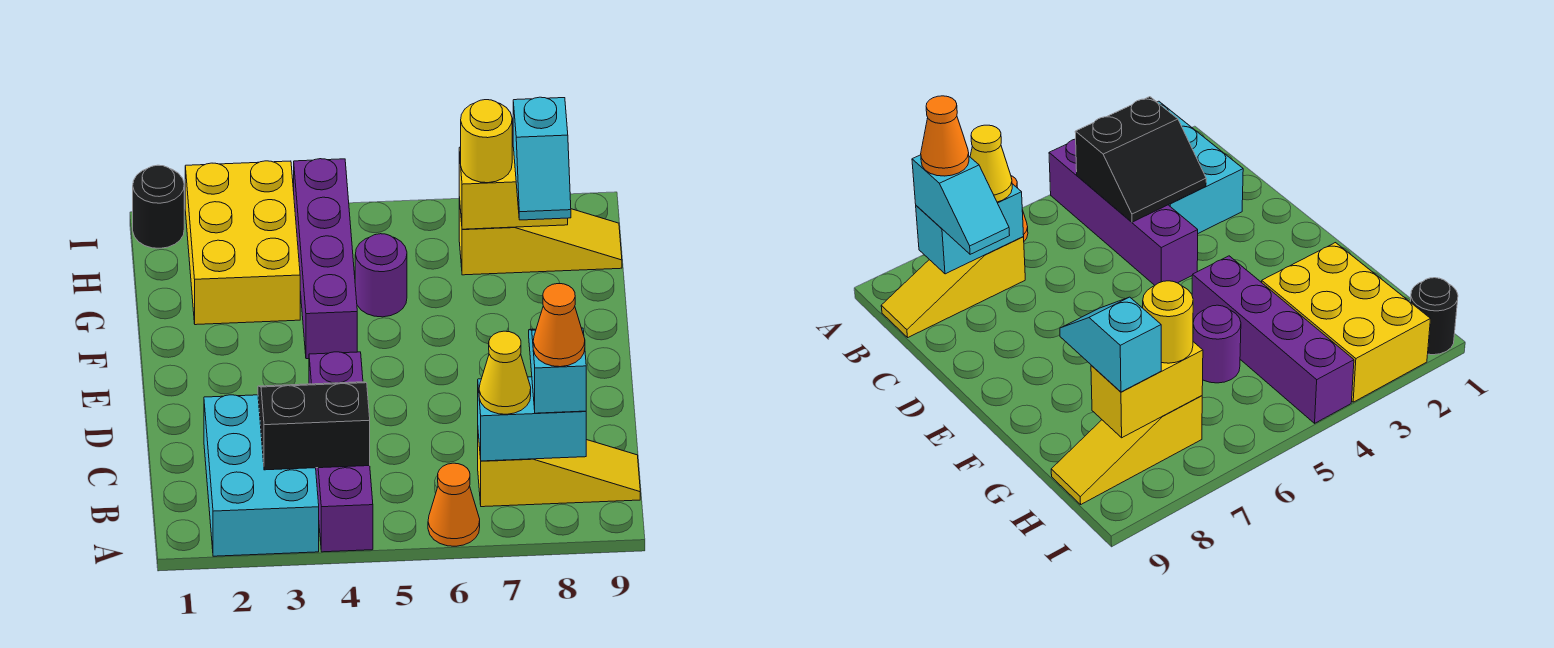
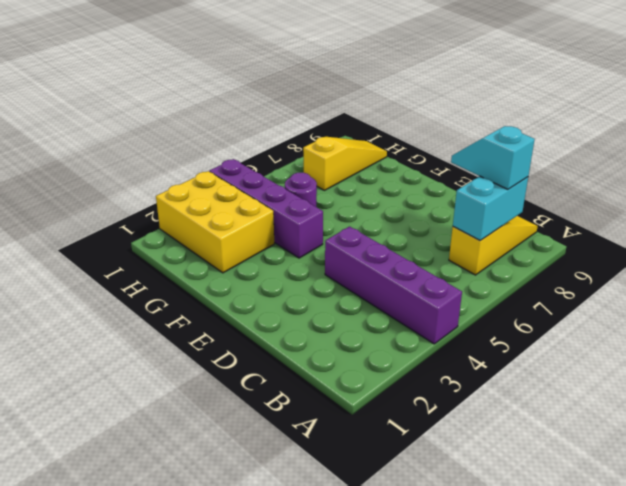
none -> cyan 2x3 brick [204,395,319,556]
none -> orange 1x1 cone [428,463,480,546]
none -> black 1x1 round brick [133,165,184,248]

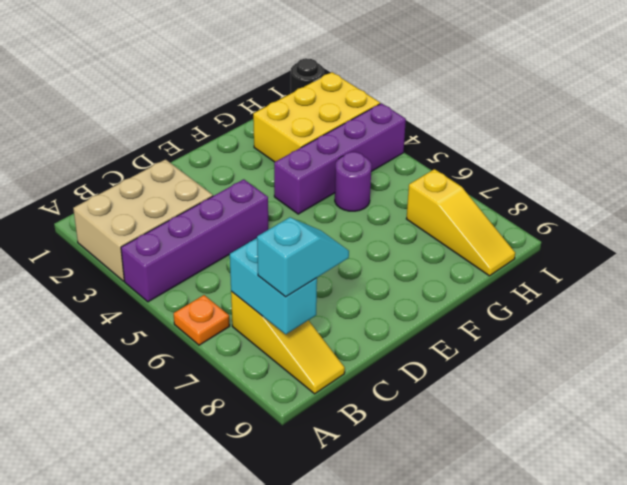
tan 2x3 brick [73,160,213,281] -> cyan 2x3 brick [204,395,319,556]
orange 1x1 plate [174,295,230,345] -> orange 1x1 cone [428,463,480,546]
none -> black 2x2 slope [258,382,370,470]
none -> yellow 1x2 brick [459,145,568,229]
none -> yellow 1x1 cone [479,331,531,414]

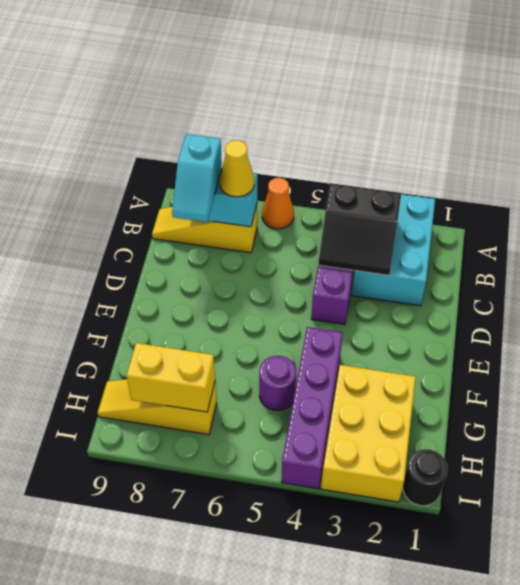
none -> cyan 1x2 slope [513,97,571,220]
none -> yellow 1x1 round brick [461,100,512,183]
none -> orange 1x1 cone [533,284,585,367]

